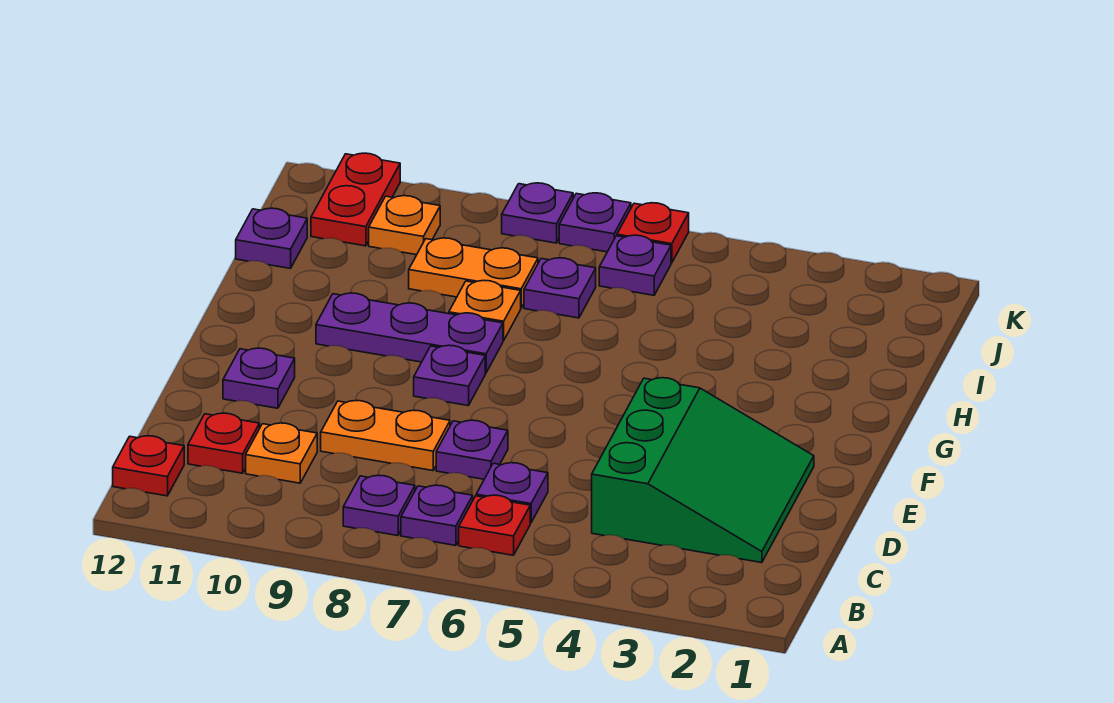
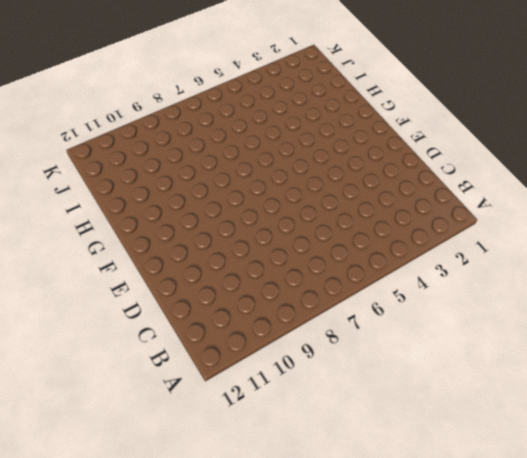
none -> red 1x1 plate [459,495,530,555]
none -> purple 1x1 plate [401,485,473,546]
none -> purple 1x1 plate [343,475,415,536]

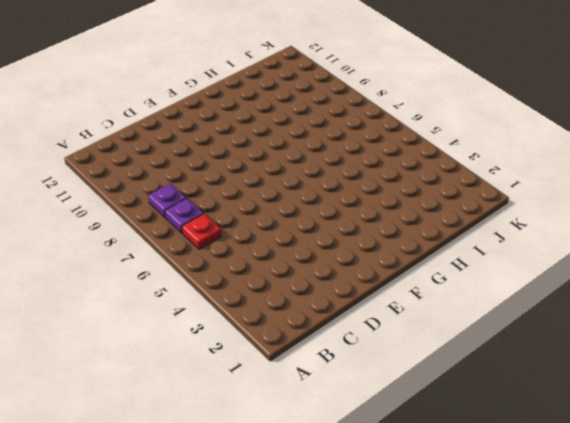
none -> red 1x1 plate [113,436,184,496]
none -> green 3x3 slope [592,378,814,563]
none -> purple 1x1 plate [476,463,548,523]

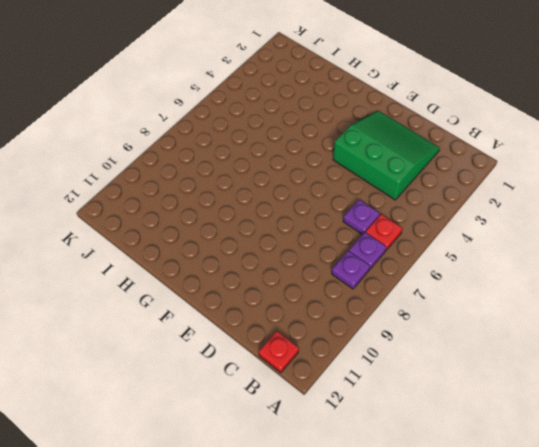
none -> orange 1x1 plate [246,423,317,483]
none -> red 1x1 plate [188,413,260,473]
none -> purple 1x1 plate [436,420,508,479]

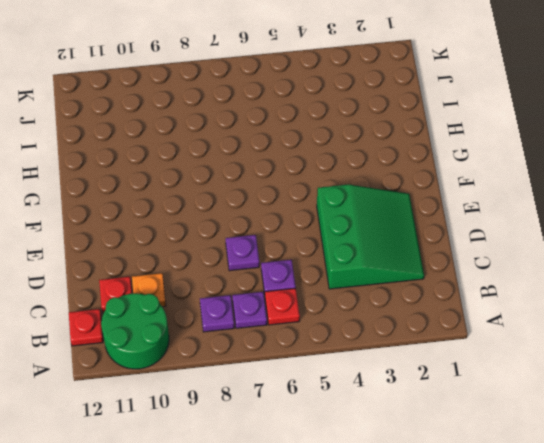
green 2x2 round brick [101,293,169,369] -> none
none -> orange 1x2 plate [321,400,450,471]
none -> purple 1x1 plate [223,348,295,408]
none -> purple 1x1 plate [414,345,485,406]

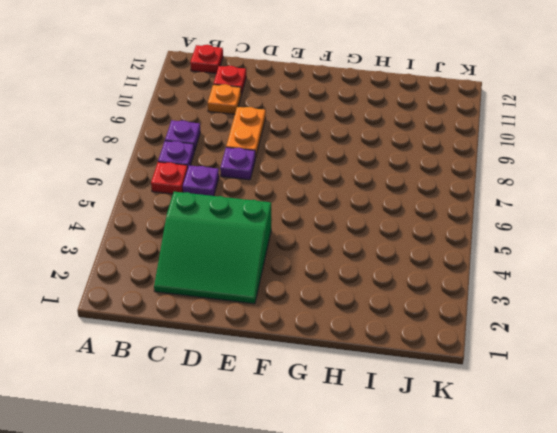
none -> purple 1x1 plate [223,348,295,408]
none -> purple 1x1 plate [414,345,485,406]
none -> purple 1x3 plate [316,293,503,373]

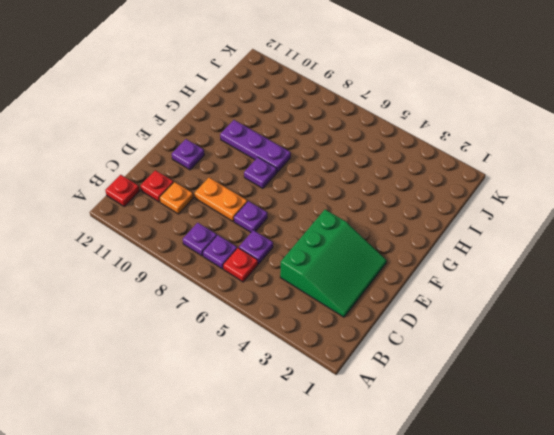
none -> orange 1x1 plate [449,280,521,341]
none -> purple 1x1 plate [524,258,596,318]
none -> orange 1x2 plate [409,238,538,308]

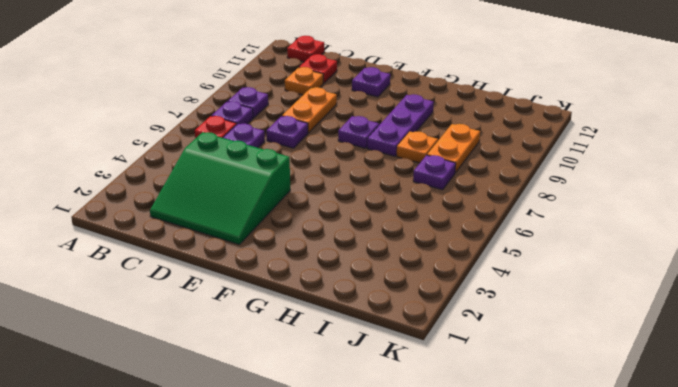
none -> purple 1x1 plate [236,208,307,268]
none -> purple 1x1 plate [599,235,671,295]
none -> orange 1x1 plate [369,196,440,255]

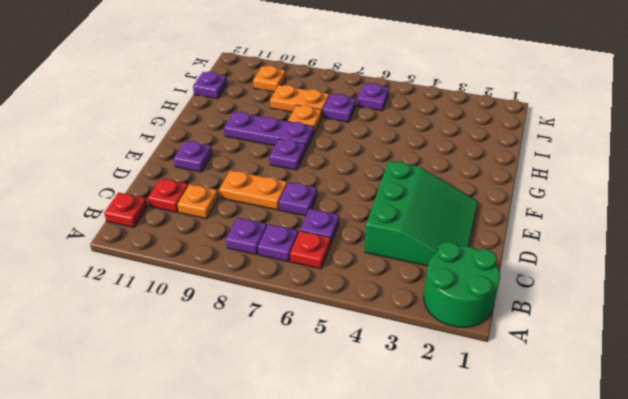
green 2x2 round brick [424,242,500,328] -> none
none -> red 1x2 plate [311,153,400,246]
none -> red 1x1 plate [617,203,689,263]
none -> purple 1x1 plate [559,193,631,252]

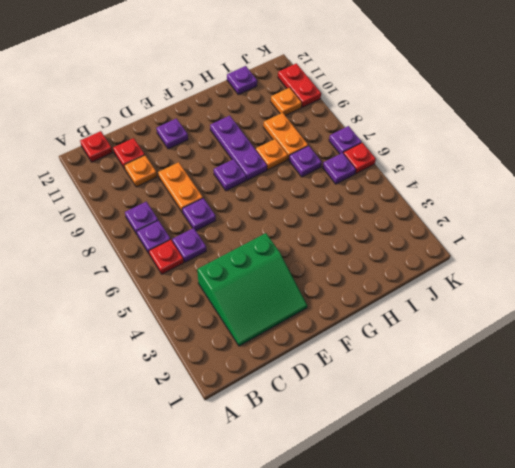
red 1x2 plate [278,63,321,107] -> red 1x2 plate turned to [311,153,400,246]
none -> purple 1x1 plate [502,183,573,243]

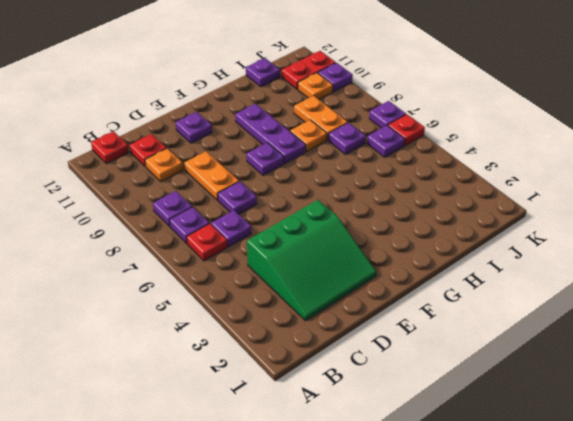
purple 1x1 plate [318,63,353,92] -> purple 1x1 plate moved to [502,183,573,243]

